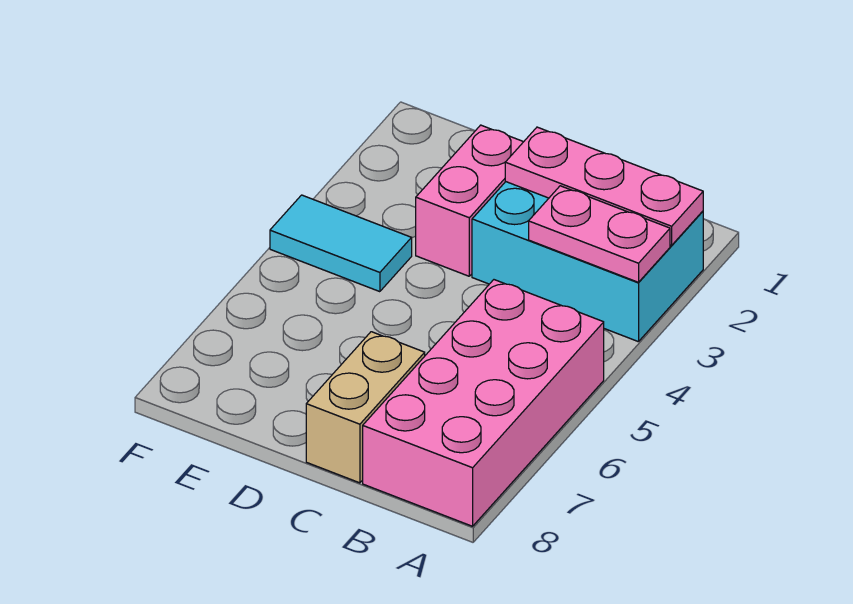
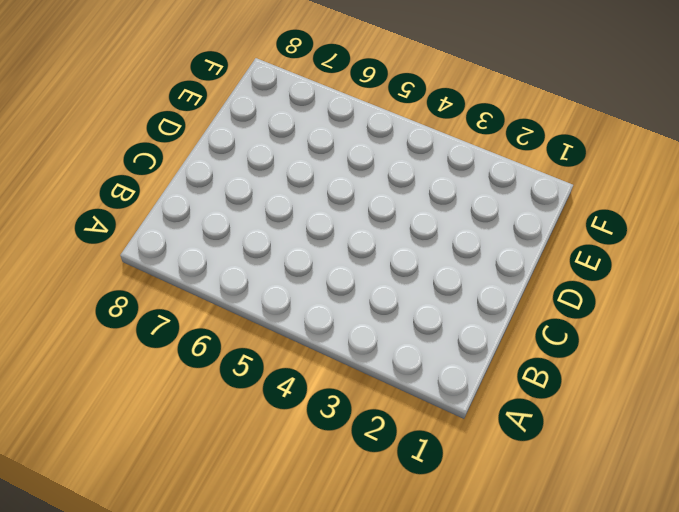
none -> cyan 2x3 brick [472,182,703,342]
none -> pink 2x4 brick [363,280,604,526]

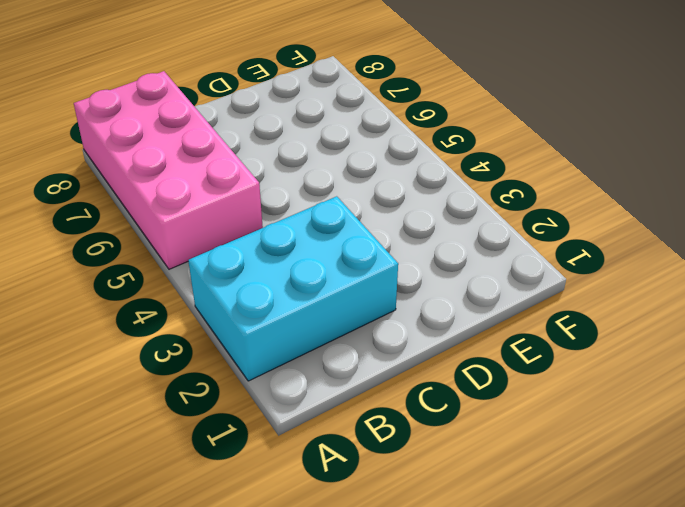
none -> tan 1x2 brick [306,332,425,483]
none -> pink 1x2 brick [416,125,523,276]

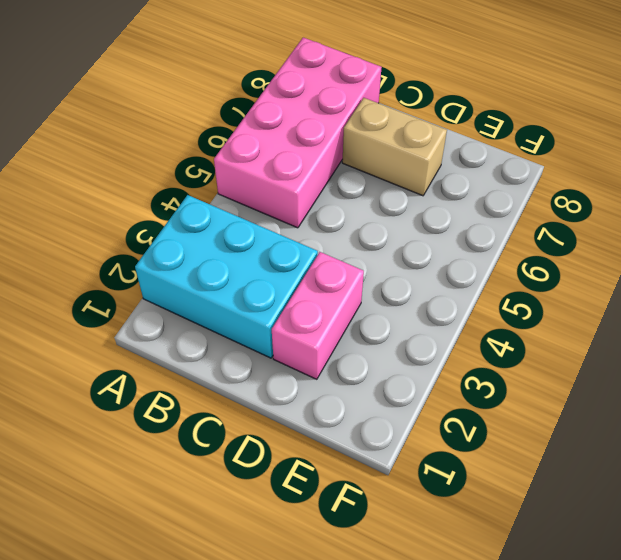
tan 1x2 brick [342,98,447,196] -> tan 1x2 brick turned to [306,332,425,483]
none -> cyan 1x2 tile [270,195,412,292]
none -> pink 1x3 plate [505,127,703,245]

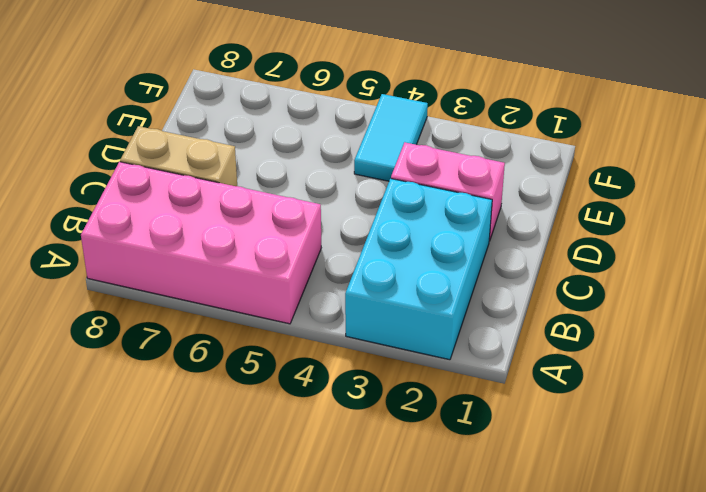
none -> pink 1x3 plate [505,127,703,245]
none -> pink 1x2 plate [529,186,670,282]

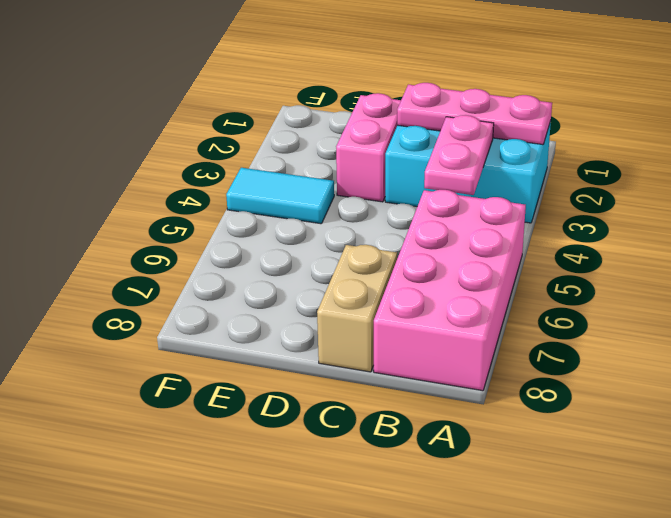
pink 1x2 plate [424,115,494,195] -> pink 1x2 plate turned to [529,186,670,282]

